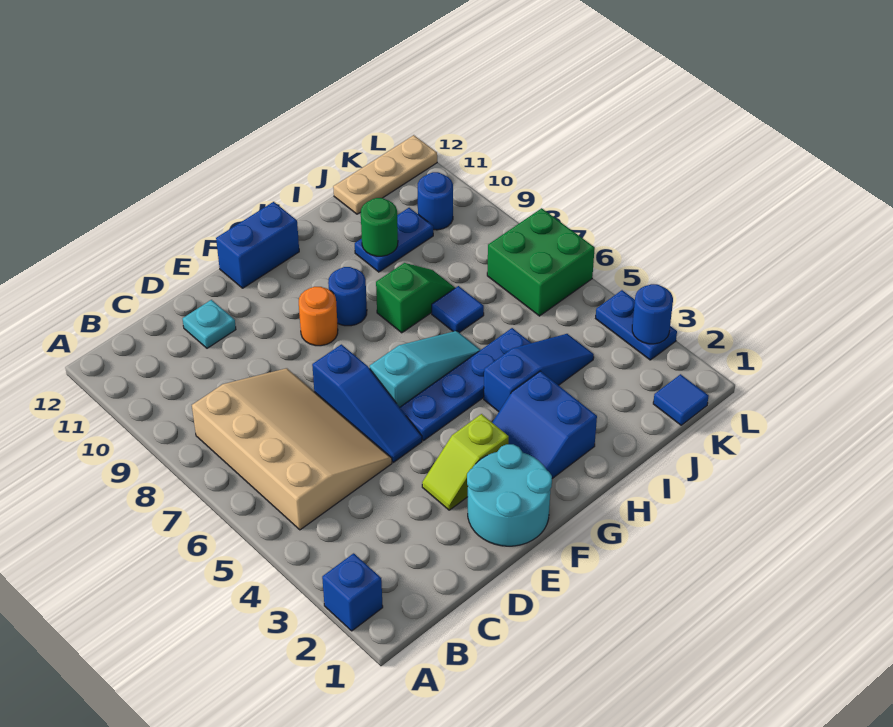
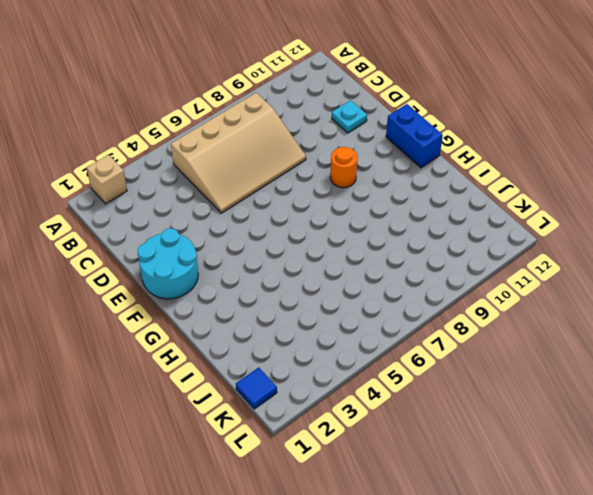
tan 1x1 brick [87,155,127,204] -> blue 1x1 brick [322,553,383,631]
none -> lime 1x2 slope [422,414,509,510]
none -> blue 1x3 slope [312,344,422,462]
none -> blue 1x4 plate [400,328,531,441]

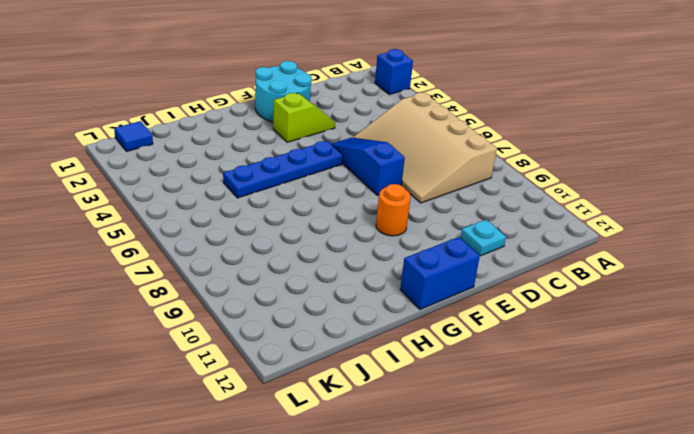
none -> cyan 1x3 slope [370,331,480,407]
none -> blue 2x2 slope [492,371,597,479]
none -> blue 1x1 round brick [328,267,367,326]

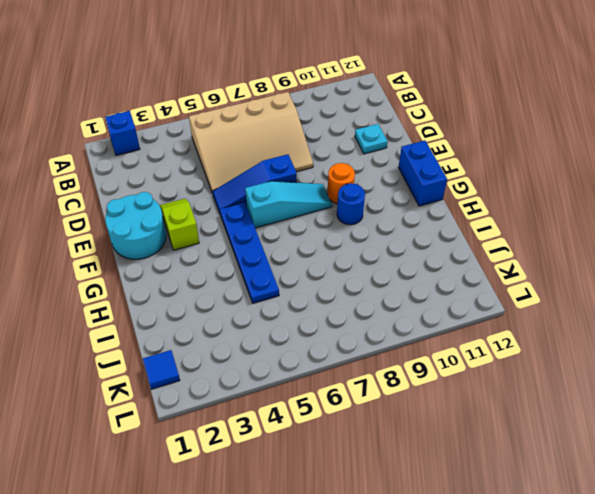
cyan 1x3 slope [245,181,332,228] -> cyan 1x3 slope turned to [370,331,480,407]
none -> blue 2x2 slope [492,371,597,479]
none -> blue 1x3 slope [484,334,594,412]
none -> green 1x2 slope [376,263,455,333]

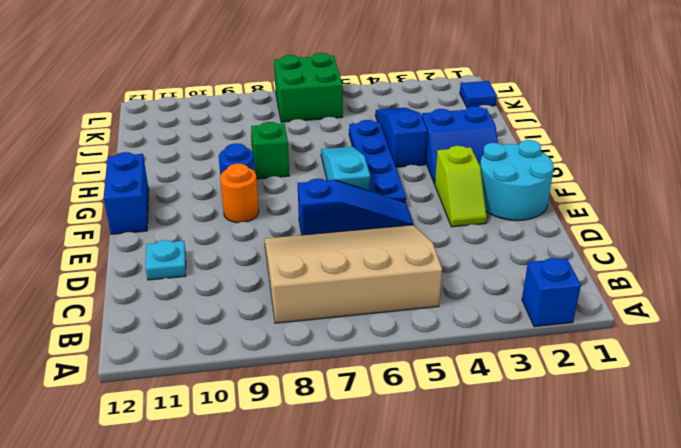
none -> blue 1x1 tile [432,286,484,333]
none -> blue 1x2 plate [355,208,433,272]
none -> tan 1x3 plate [333,135,437,214]

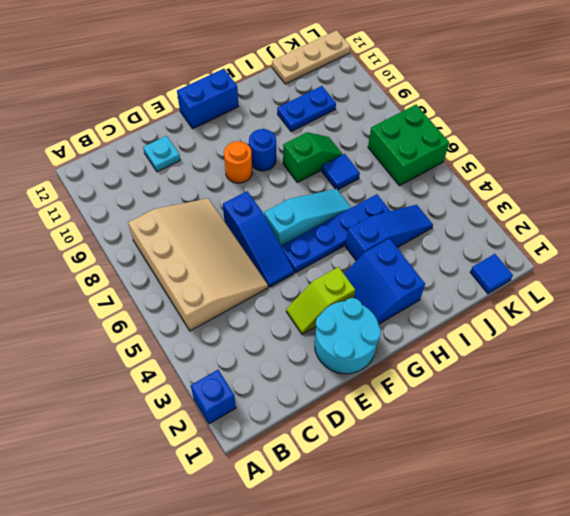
none -> blue 1x1 round brick [418,172,453,230]
none -> blue 1x2 plate [596,290,677,360]
none -> green 1x1 round brick [361,198,398,256]

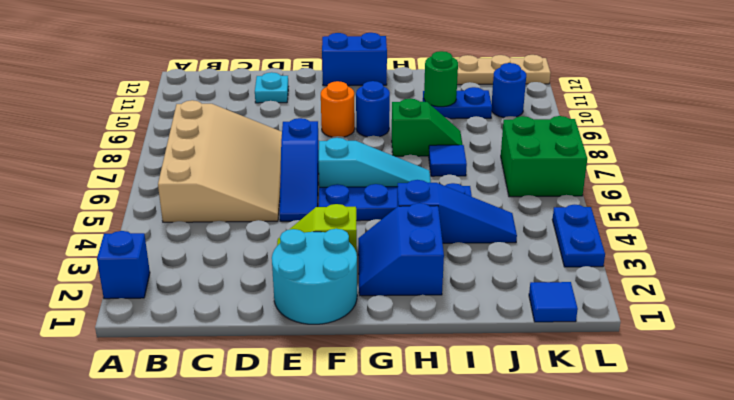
none -> blue 1x1 round brick [632,284,673,344]

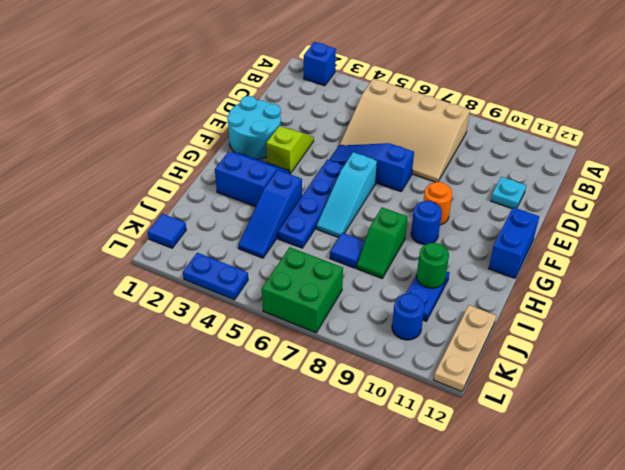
none -> blue 1x1 round brick [632,284,673,344]

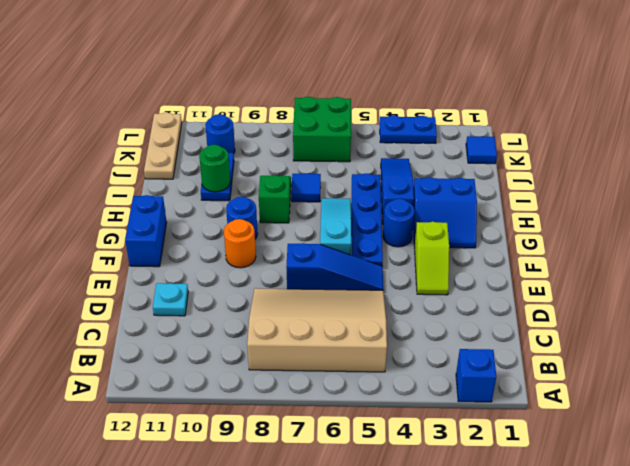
blue 1x1 round brick [383,199,415,247] -> blue 1x1 round brick moved to [632,284,673,344]
none -> cyan 2x2 round brick [467,444,552,546]

